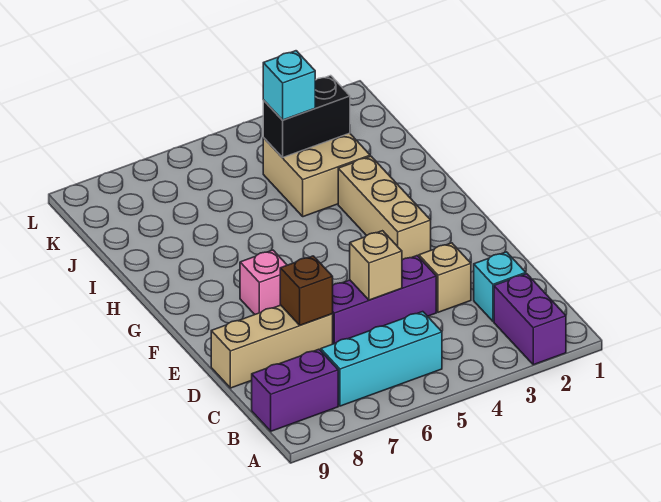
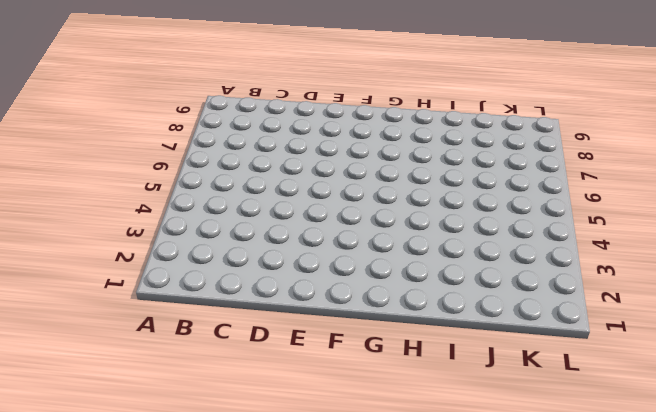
none -> purple 1x2 brick [494,274,566,365]
none -> cyan 1x3 brick [321,312,442,406]
none -> purple 1x2 brick [252,349,338,431]

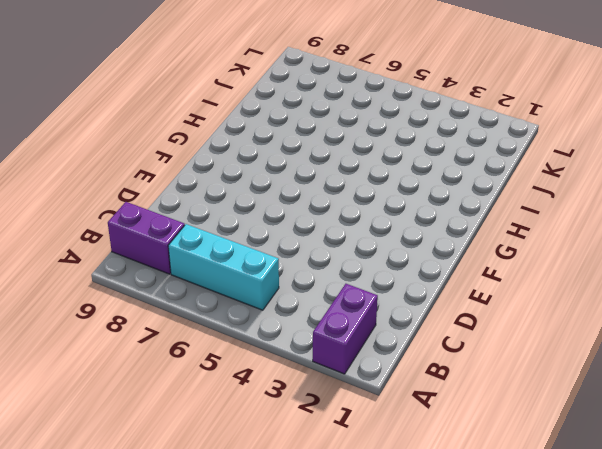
none -> cyan 1x1 brick [474,252,526,321]
none -> tan 1x1 brick [419,243,471,312]
none -> purple 1x3 brick [333,256,436,344]

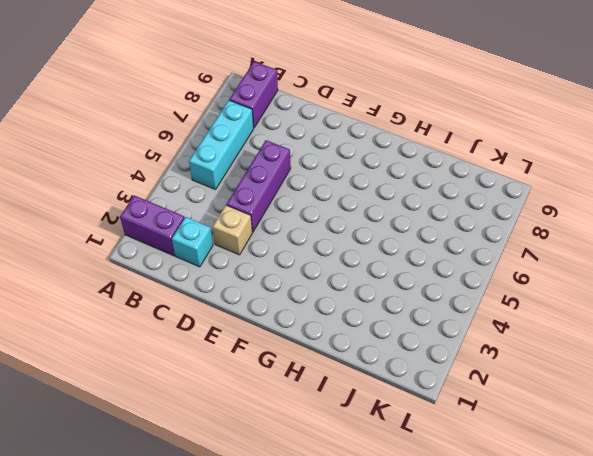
none -> tan 1x3 brick [211,305,333,388]
none -> tan 1x3 brick [338,156,431,260]
none -> pink 1x1 brick [240,250,287,314]

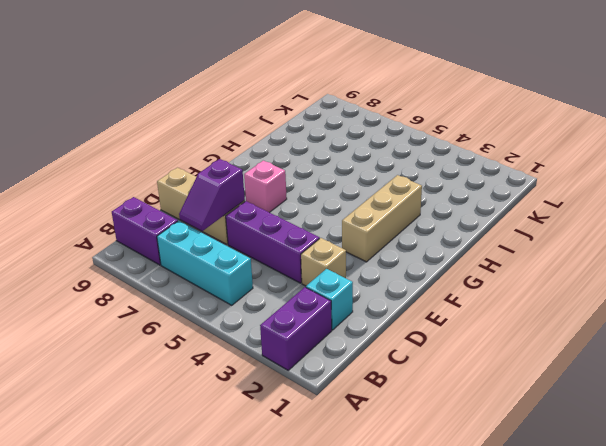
purple 1x2 slope [179,159,245,231] -> brown 1x1 brick [280,256,333,325]
none -> tan 2x2 brick [263,133,370,217]
none -> tan 1x1 brick [350,231,402,300]
none -> black 1x2 brick [263,76,350,158]

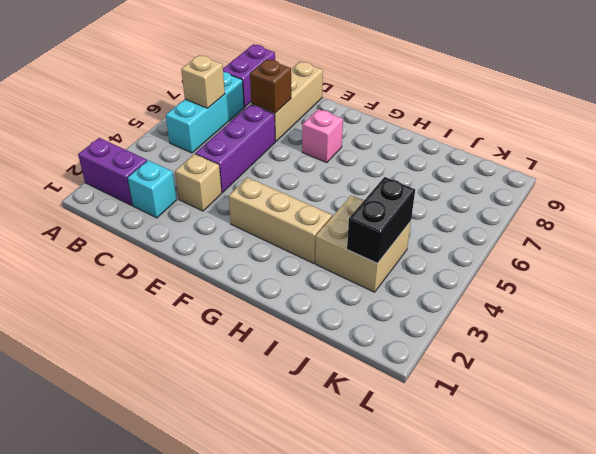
tan 1x1 brick [181,55,225,108] -> tan 1x1 brick moved to [350,231,402,300]
none -> cyan 1x1 brick [263,51,315,120]

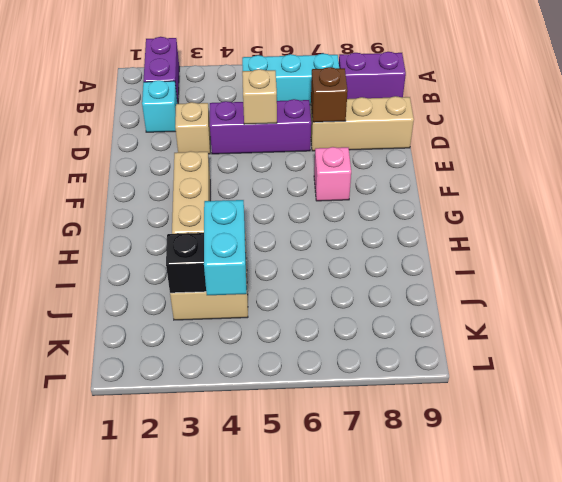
cyan 1x2 brick [204,200,247,295] -> cyan 1x1 brick [263,51,315,120]

